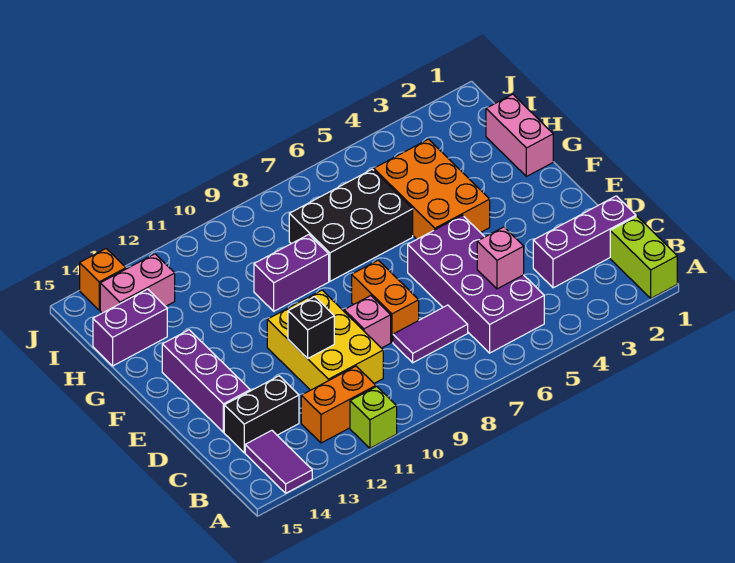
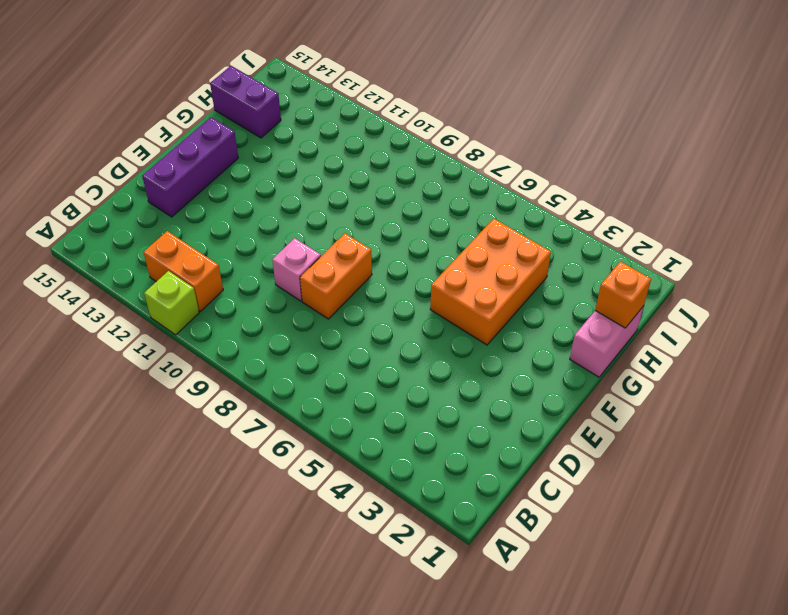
orange 1x1 brick [595,261,651,328] -> orange 1x1 brick moved to [80,249,126,310]
none -> lime 1x2 brick [610,216,677,298]
none -> purple 1x2 tile [245,430,312,493]
none -> purple 2x4 brick [408,215,544,353]

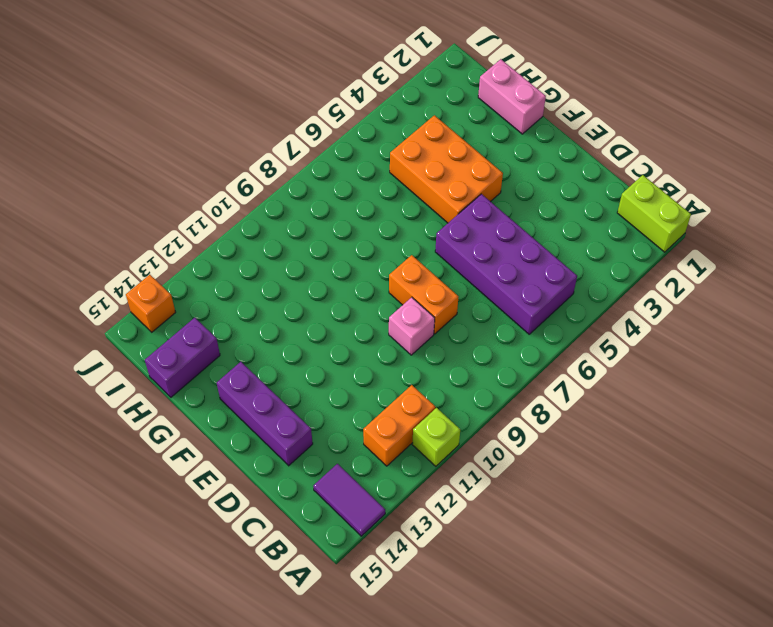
none -> purple 1x3 brick [533,196,636,288]
none -> purple 1x2 tile [393,305,468,363]
none -> yellow 2x3 brick [267,290,383,390]

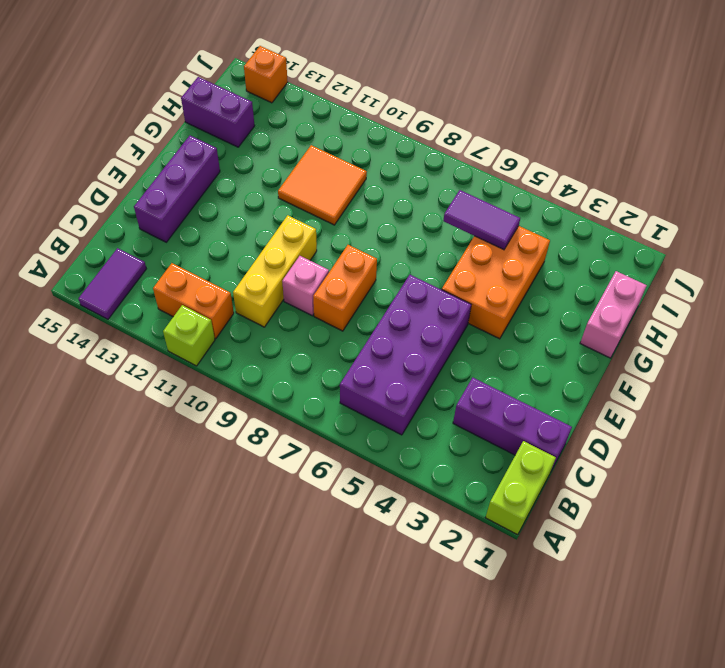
yellow 1x3 brick [233,215,317,327] -> yellow 2x3 brick [267,290,383,390]
orange 2x2 tile [278,145,367,225] -> purple 1x2 brick [254,235,329,311]
purple 1x2 tile [443,190,520,250] -> purple 1x2 tile moved to [393,305,468,363]
none -> black 1x2 brick [224,376,299,453]
none -> black 2x3 brick [289,169,413,281]
none -> pink 1x2 brick [100,254,175,313]

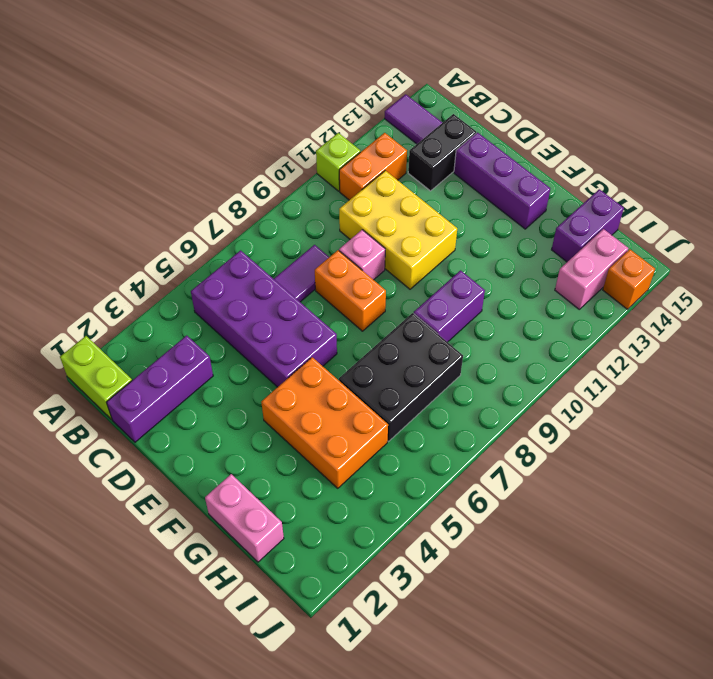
none -> pink 1x1 brick [477,227,524,289]
none -> black 1x1 brick [288,297,334,358]

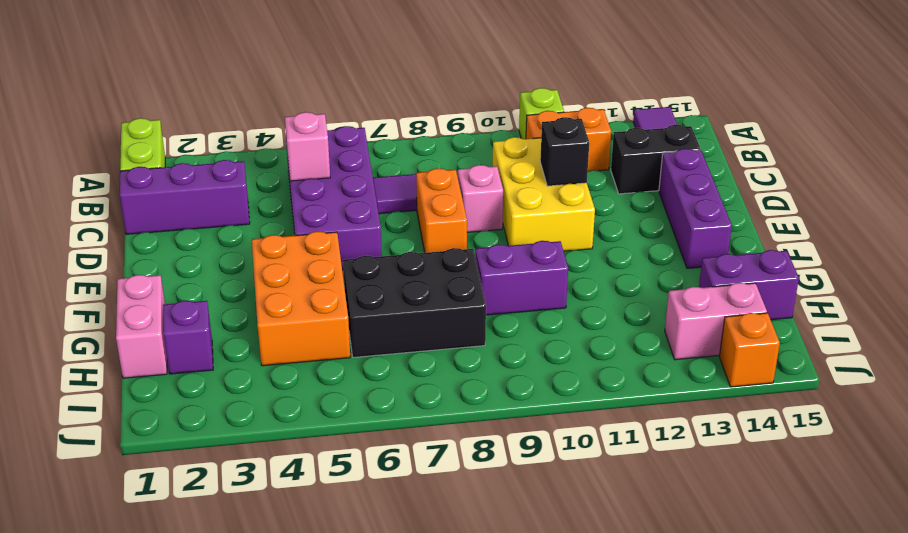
purple 1x1 brick [163,301,213,374] -> none

